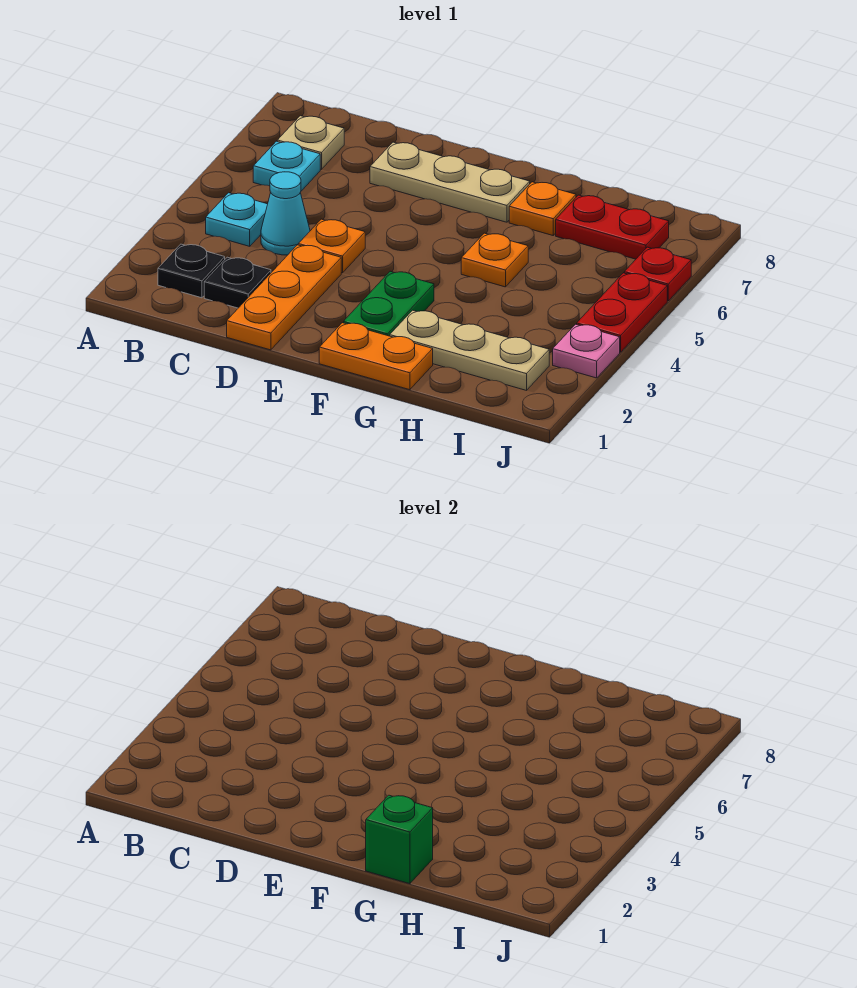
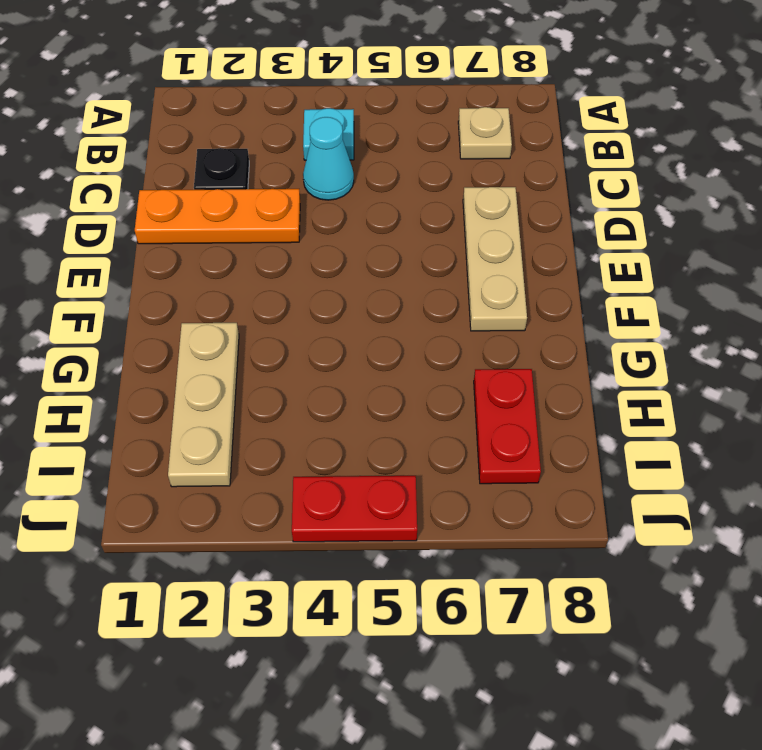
none -> black 1x1 plate [158,244,225,298]
none -> cyan 1x1 plate [253,141,320,191]
none -> orange 1x1 plate [298,219,365,273]

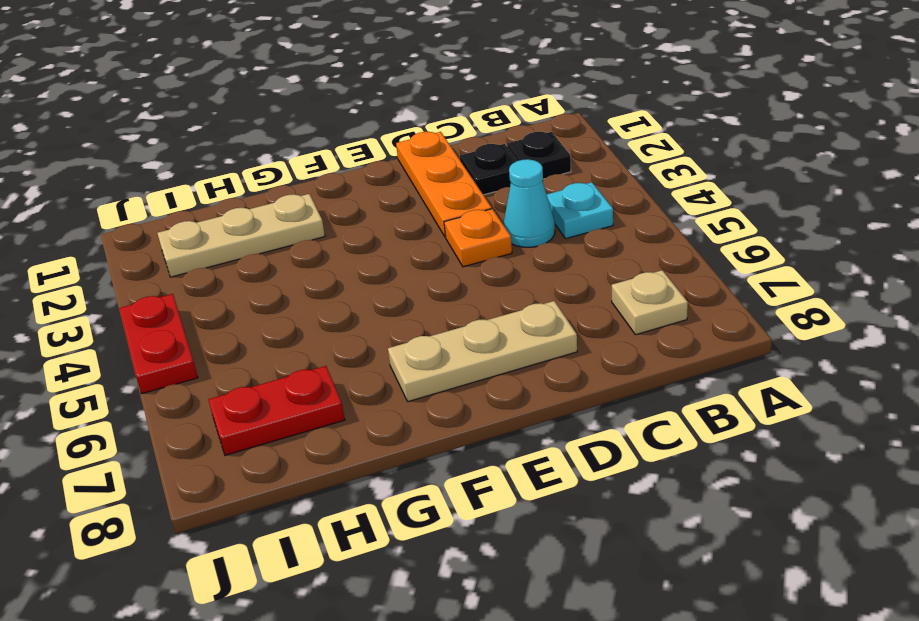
none -> cyan 1x1 plate [253,141,320,191]
none -> orange 1x2 plate [319,323,433,390]
none -> green 1x2 plate [343,271,434,336]

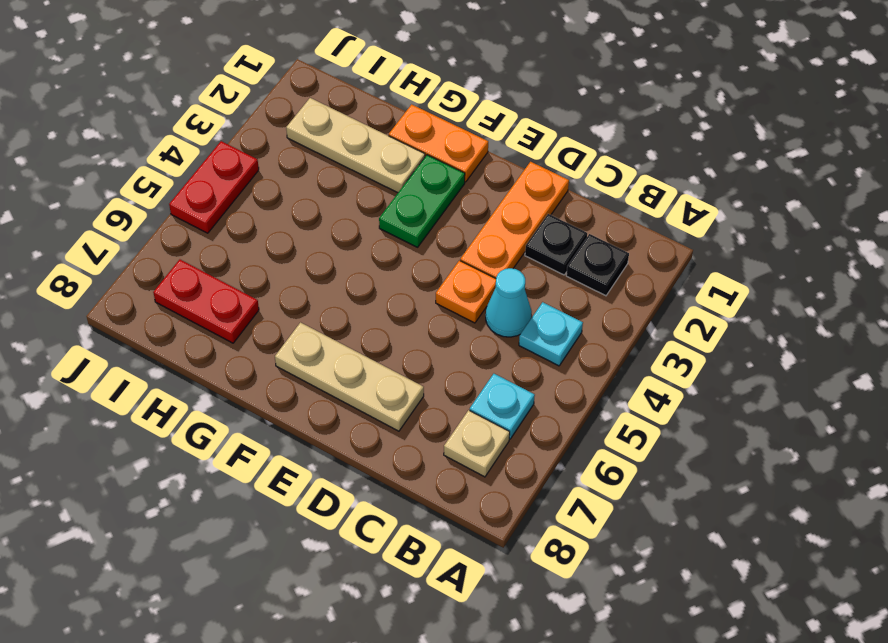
none -> orange 1x1 plate [461,233,528,287]
none -> orange 1x1 plate [509,182,576,235]
none -> pink 1x1 plate [553,324,620,378]

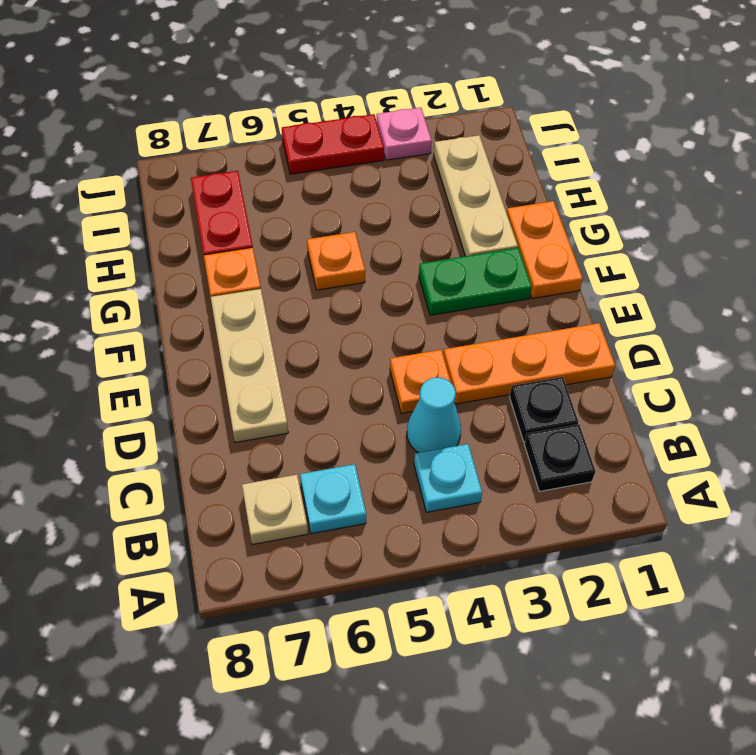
none -> red 1x1 plate [624,247,691,301]
none -> green 1x1 brick [366,795,433,884]

